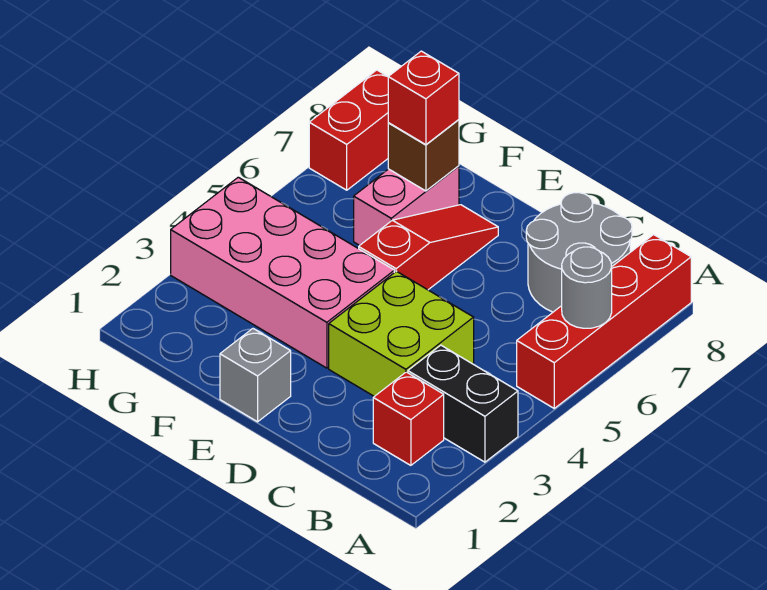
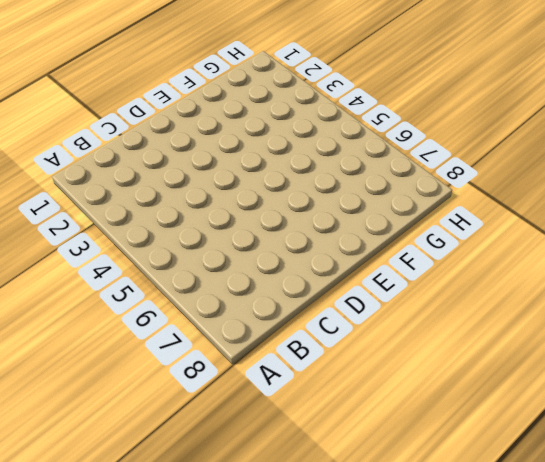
none -> black 1x2 brick [408,345,518,462]
none -> red 1x4 brick [517,235,691,408]
none -> red 1x1 brick [373,372,444,465]

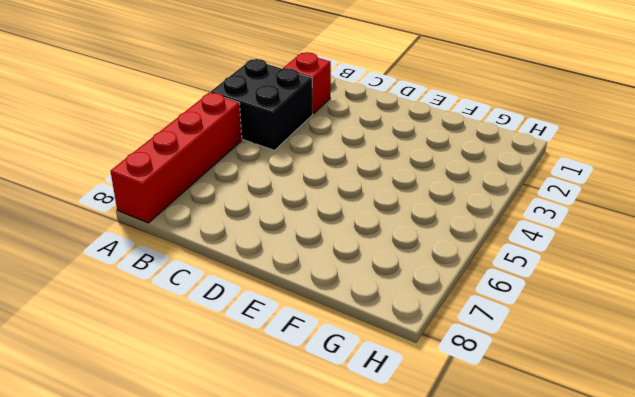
black 2x2 brick [210,59,313,150] -> black 1x2 brick [408,345,518,462]
none -> grey 2x2 round brick [526,193,632,312]
none -> lime 2x2 brick [329,271,474,396]
none -> grey 1x1 brick [220,329,291,422]

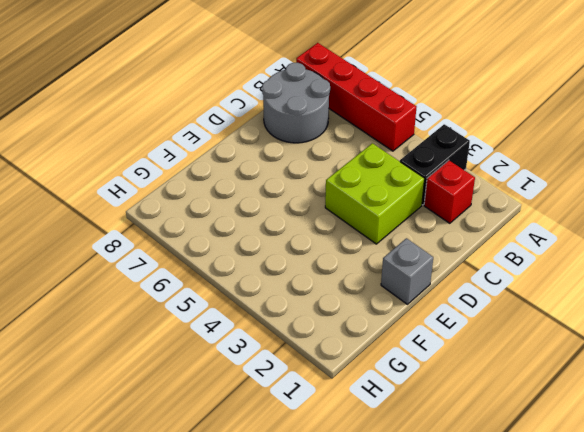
none -> pink 2x4 brick [171,177,394,368]
none -> red 1x3 slope [359,205,498,290]
none -> pink 1x2 brick [354,166,459,245]

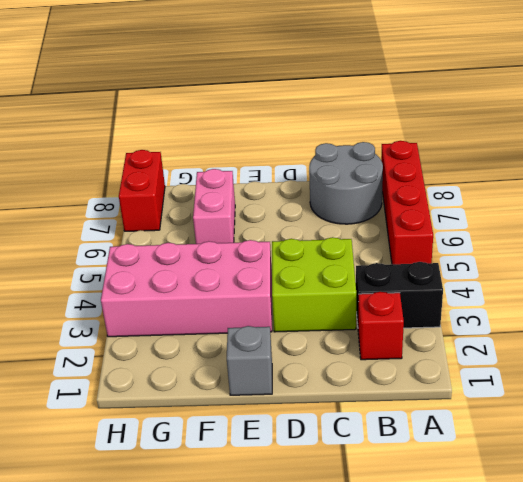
none -> red 1x3 slope [359,205,498,290]
none -> grey 1x1 round brick [562,247,612,328]
none -> brown 1x1 brick [388,120,459,191]

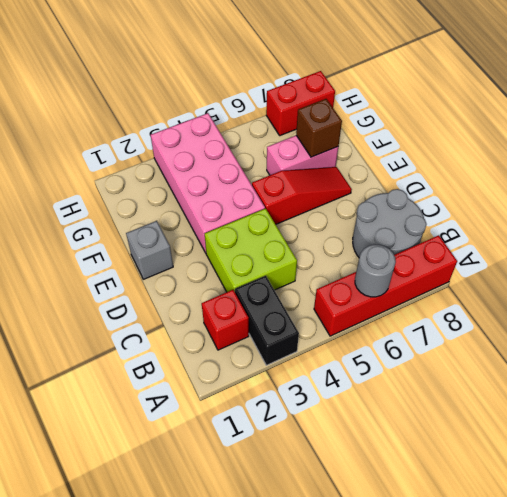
none -> red 1x1 brick [388,51,459,145]

